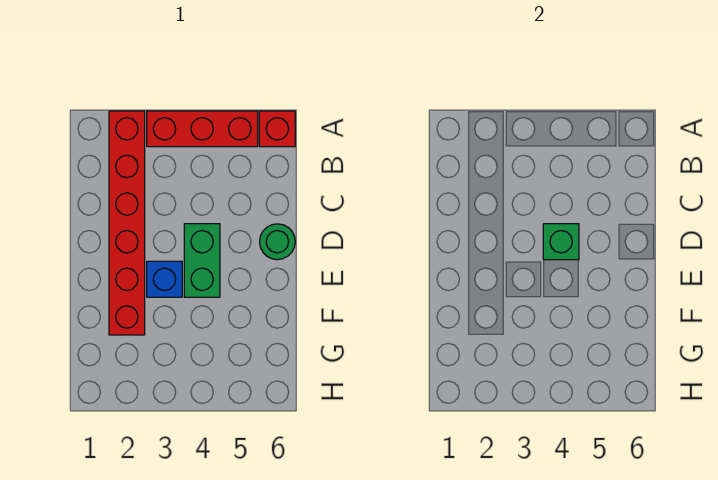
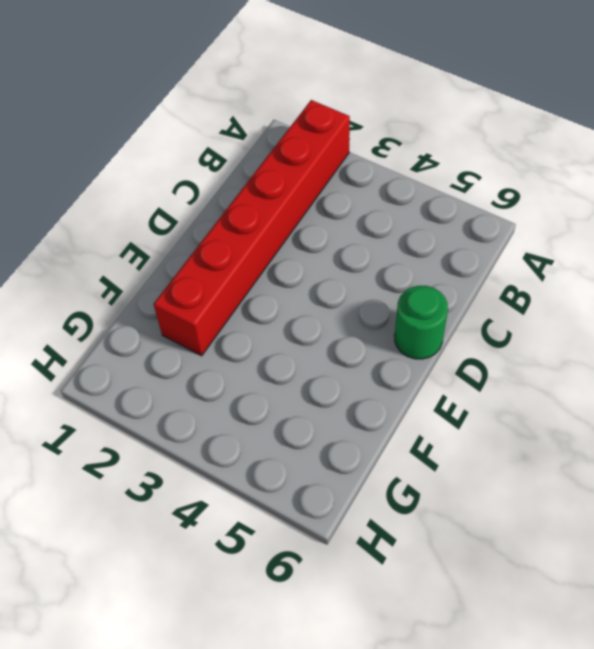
none -> red 1x3 brick [147,111,258,147]
none -> red 1x1 brick [259,111,295,147]

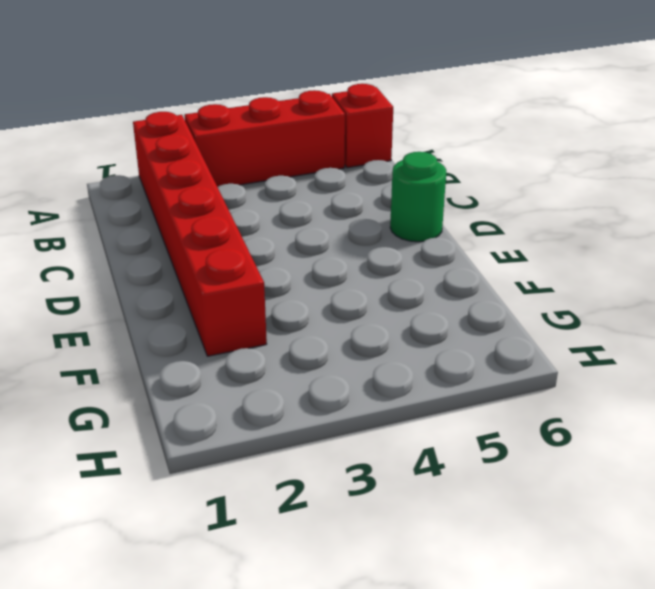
none -> green 1x2 brick [184,224,220,297]
none -> blue 1x1 brick [147,261,182,297]

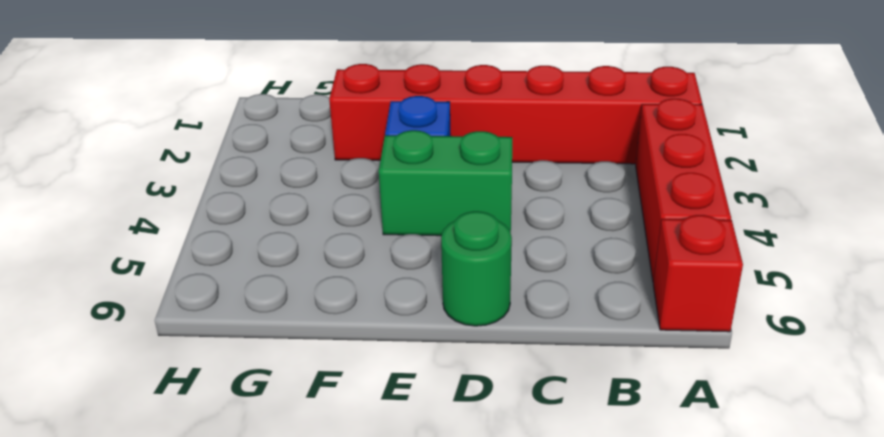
none -> green 1x1 brick [543,224,579,260]

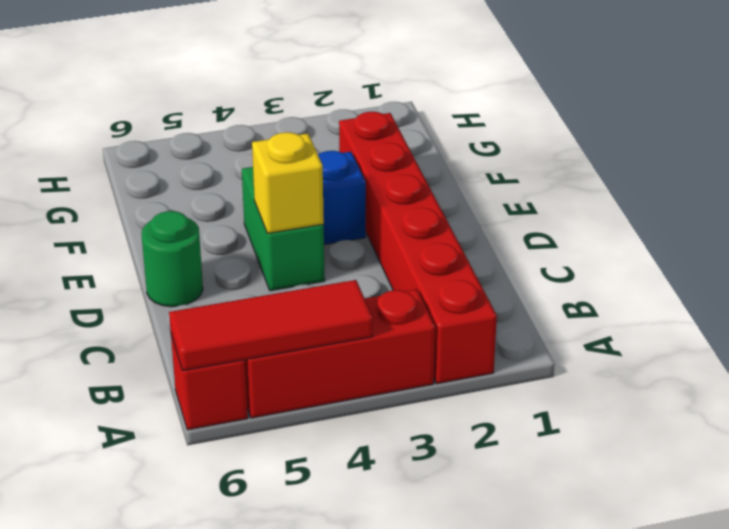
red 1x3 tile [169,280,373,371] -> none
yellow 1x1 brick [252,132,324,234] -> green 1x1 brick [543,224,579,260]

